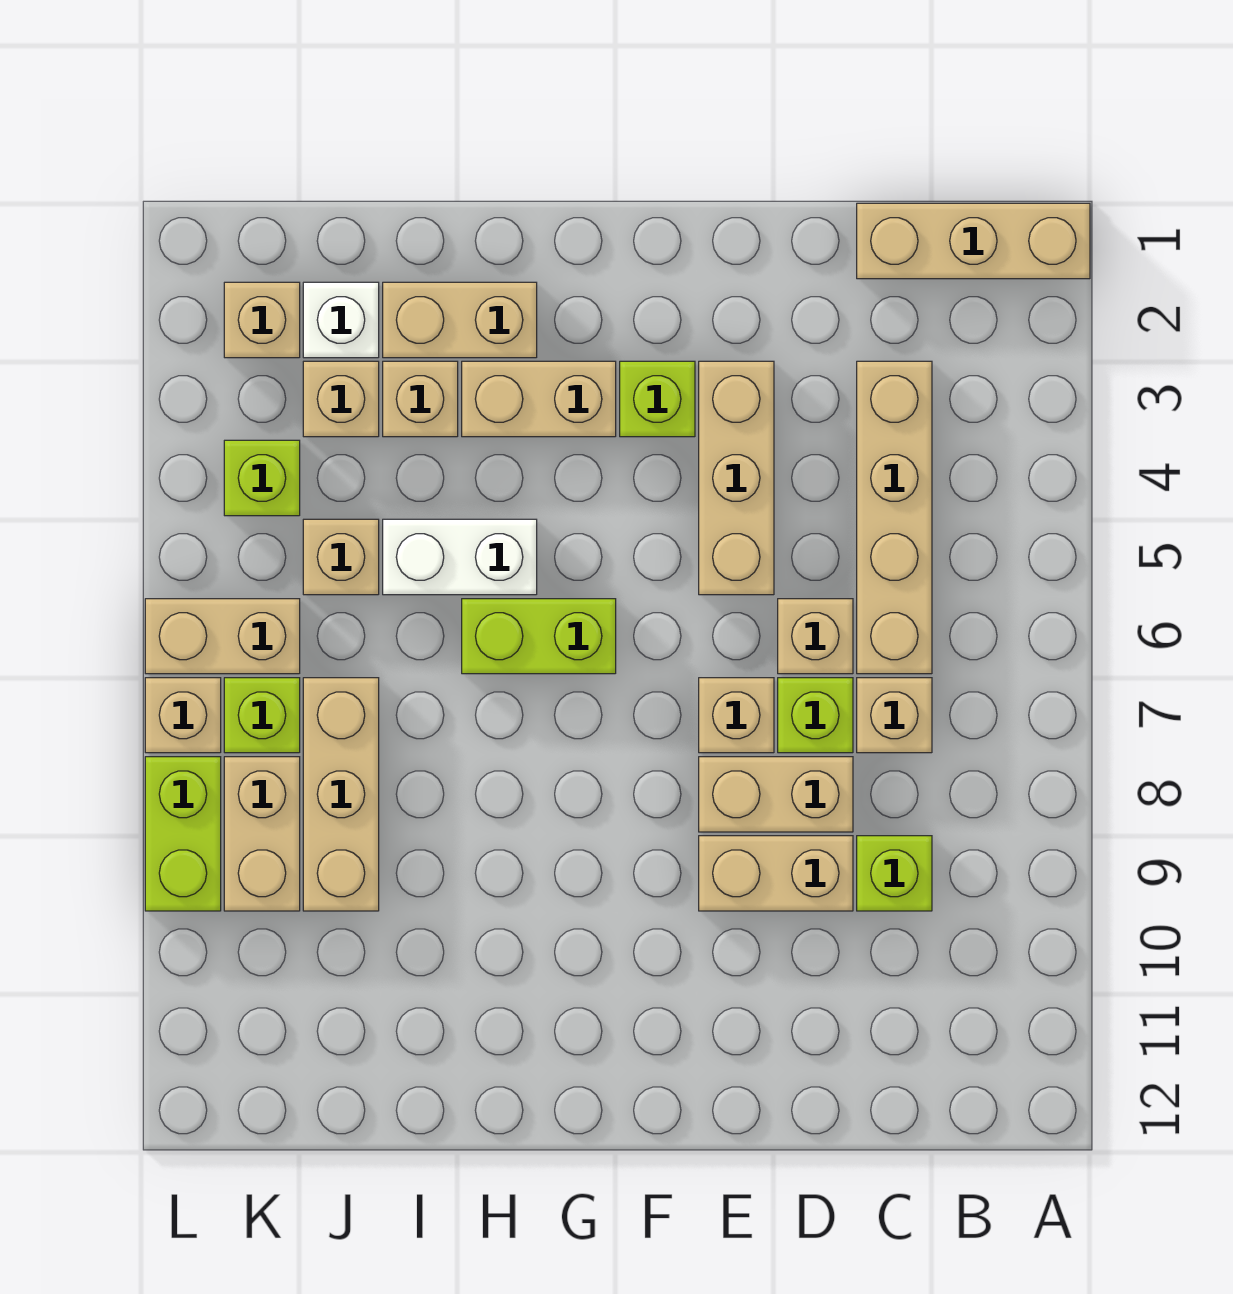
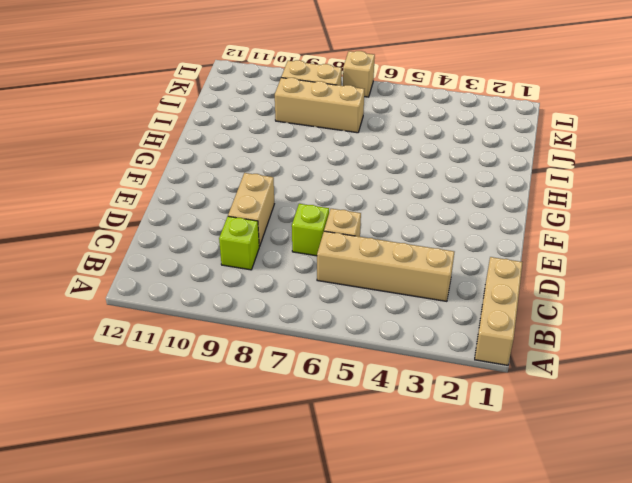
none -> tan 1x1 brick [857,678,932,753]
none -> tan 1x2 brick [699,757,853,832]
none -> tan 1x3 brick [699,361,774,595]

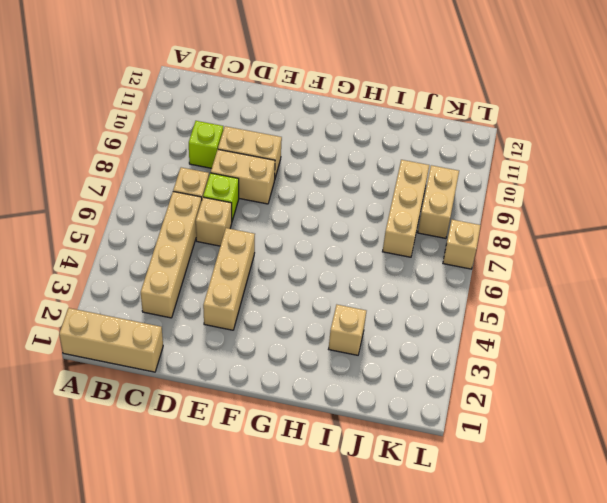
none -> tan 1x1 brick [699,678,774,753]
none -> lime 1x1 brick [620,361,695,437]
none -> tan 1x2 brick [462,361,616,437]

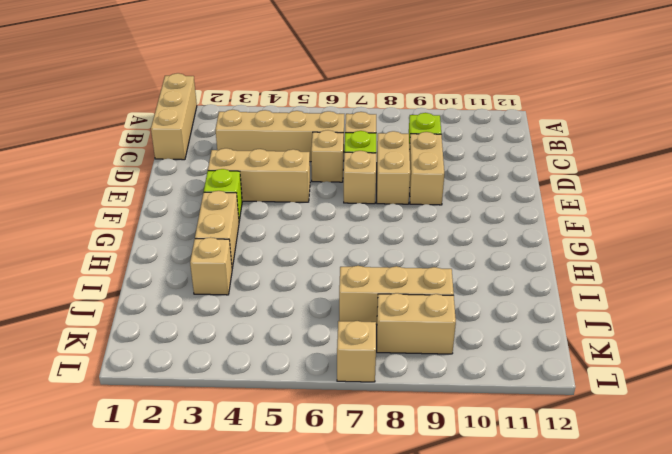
none -> lime 1x2 brick [462,599,616,674]
none -> tan 1x2 brick [383,282,537,358]
none -> white 1x2 brick [383,519,537,595]

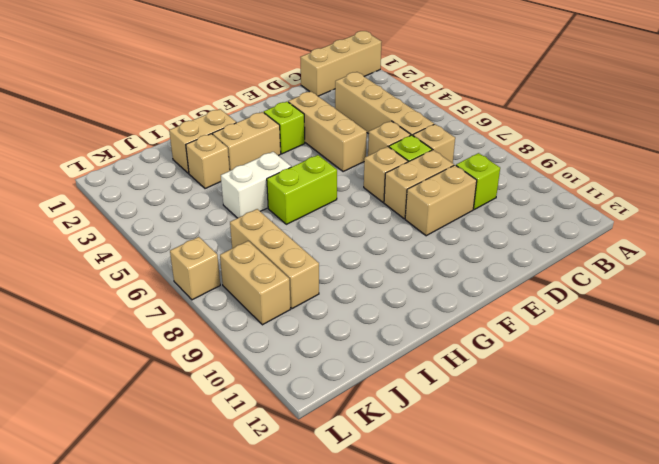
none -> white 1x1 brick [303,282,379,358]
none -> tan 1x1 brick [303,361,379,437]
none -> tan 1x1 brick [303,519,379,595]

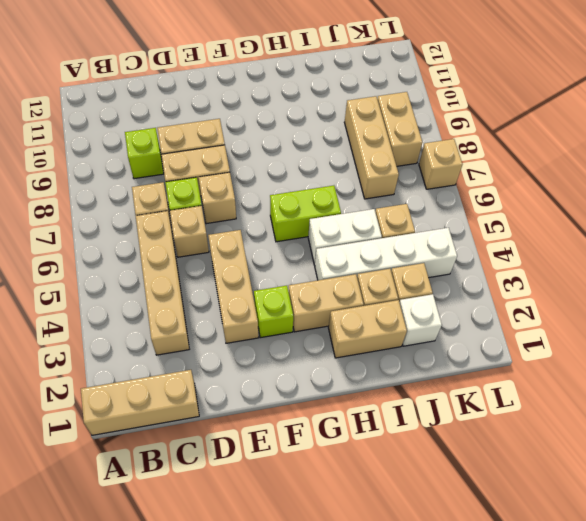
white 1x4 brick [315,228,457,280] -> lime 1x1 brick [224,440,300,516]
none -> tan 1x1 brick [224,282,300,358]
none -> tan 1x2 brick [145,599,300,674]
none -> lime 1x1 brick [224,678,300,753]

